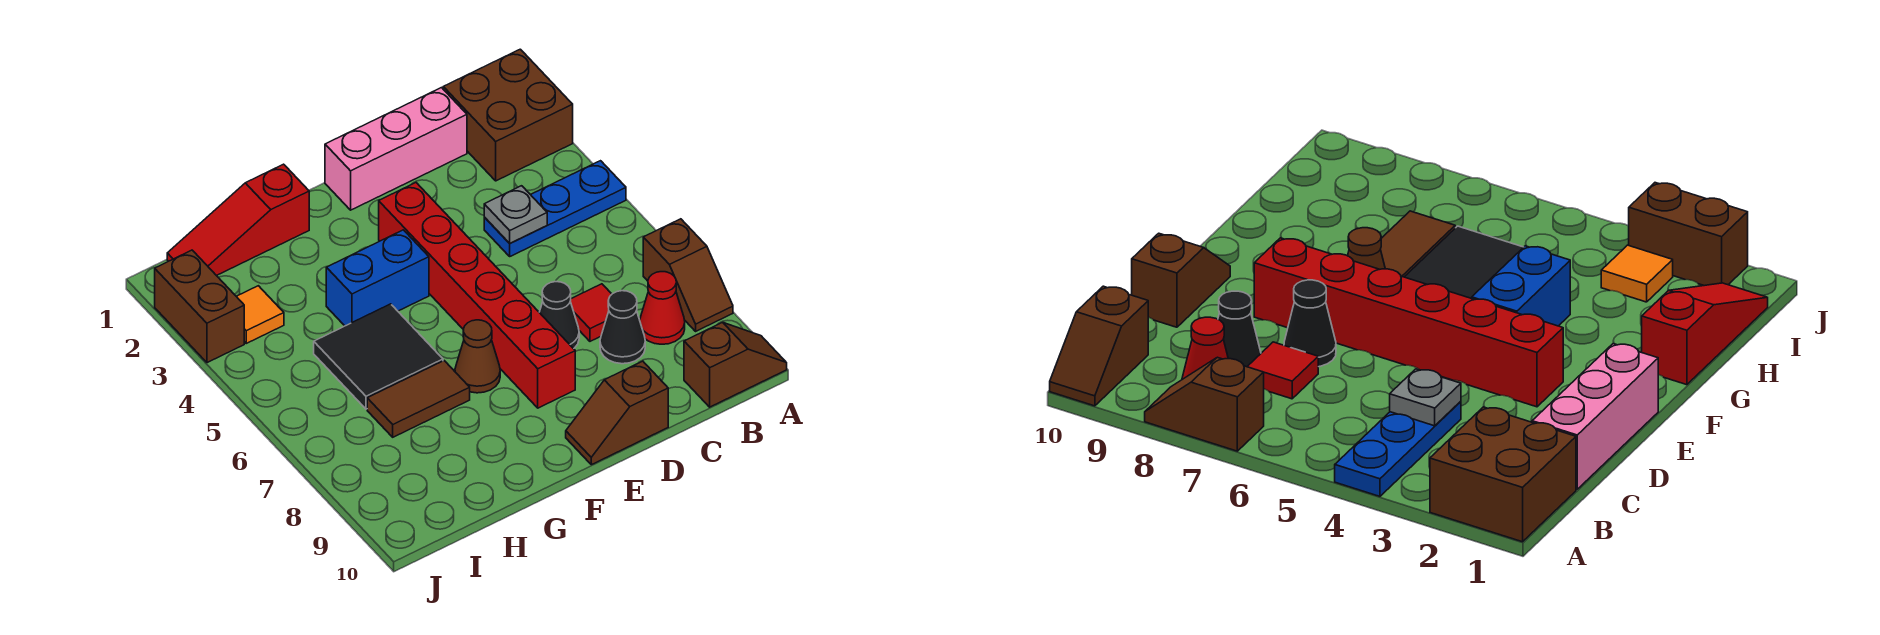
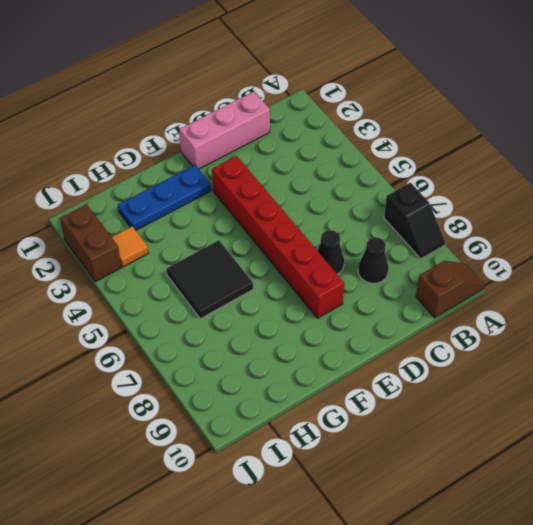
black 1x2 slope [384,183,445,259] -> brown 1x2 slope [643,219,733,331]
blue 1x3 plate [118,165,211,230] -> blue 1x3 plate moved to [484,161,626,256]
none -> brown 2x2 brick [443,49,573,181]
none -> red 1x1 cone [640,272,685,344]
none -> red 1x1 tile [570,284,612,341]

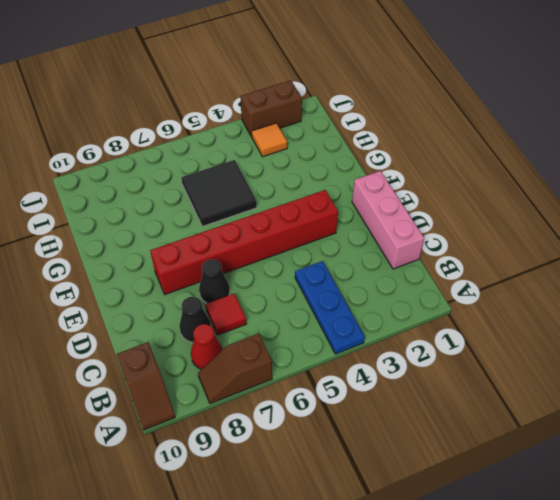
none -> brown 2x2 brick [443,49,573,181]
none -> brown 1x2 slope [566,361,668,465]
none -> blue 1x2 brick [326,230,429,326]

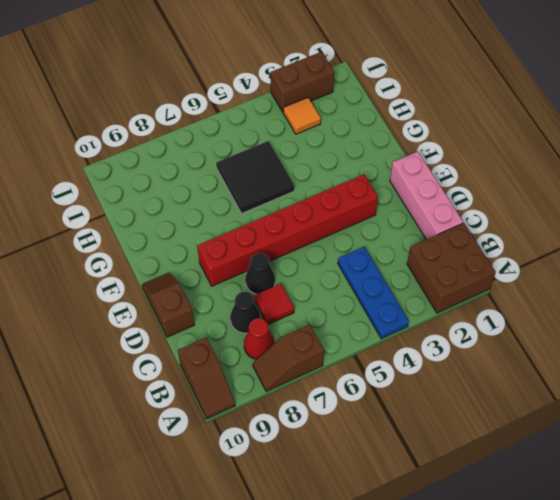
none -> blue 1x2 brick [326,230,429,326]
none -> brown 1x1 cone [455,320,500,393]
none -> red 1x3 slope [167,164,309,276]

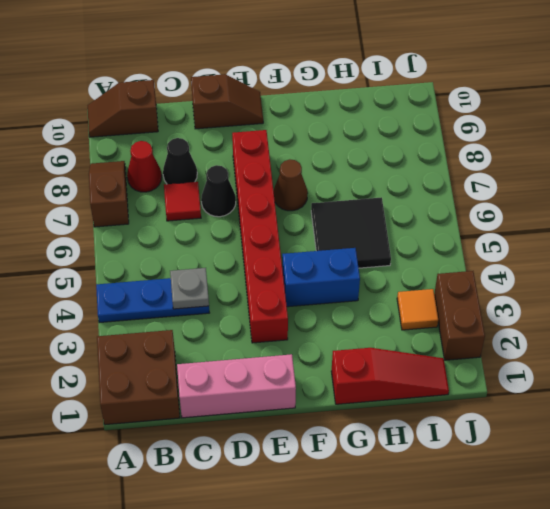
none -> brown 1x2 tile [367,361,470,437]

